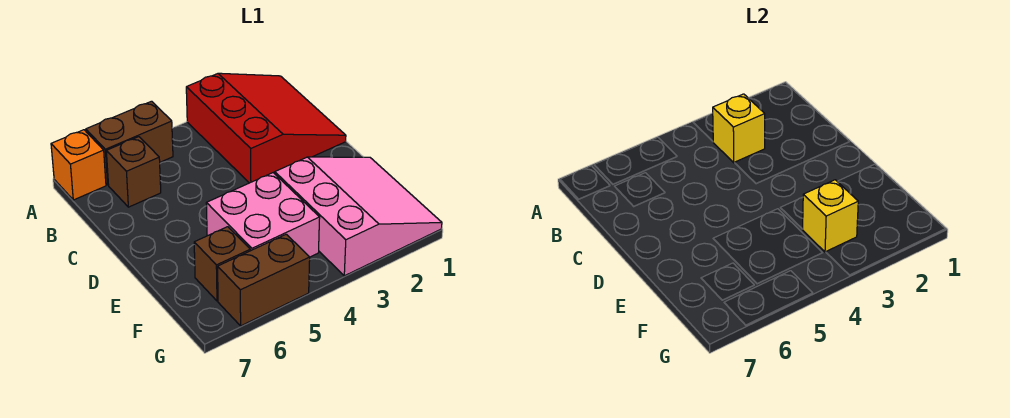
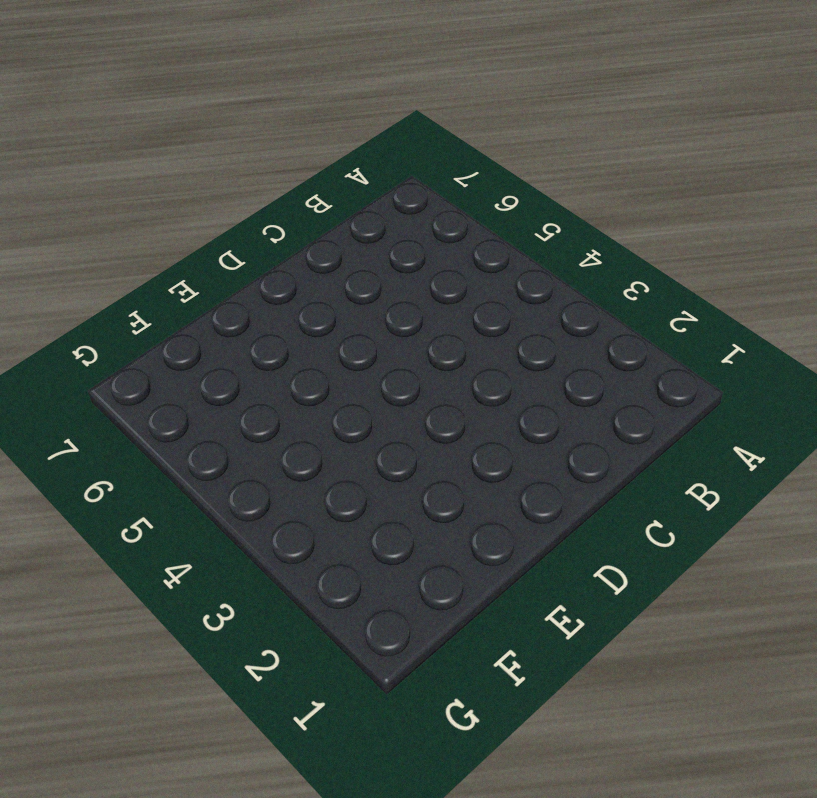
none -> red 3x3 slope [186,73,346,183]
none -> brown 1x2 brick [86,101,173,185]

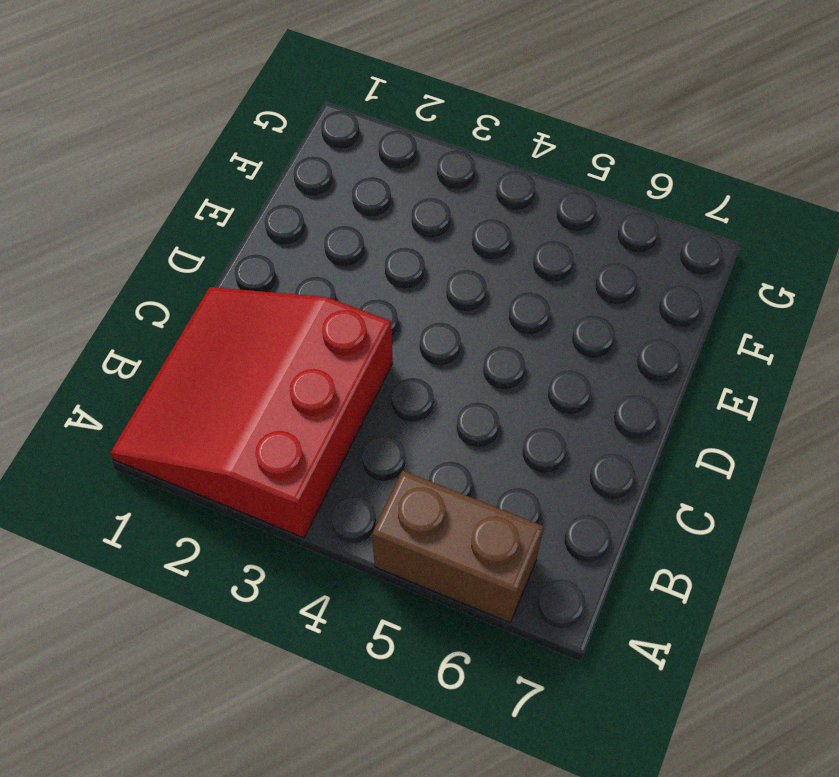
none -> orange 1x1 brick [51,130,106,200]
none -> brown 1x1 brick [106,137,161,207]

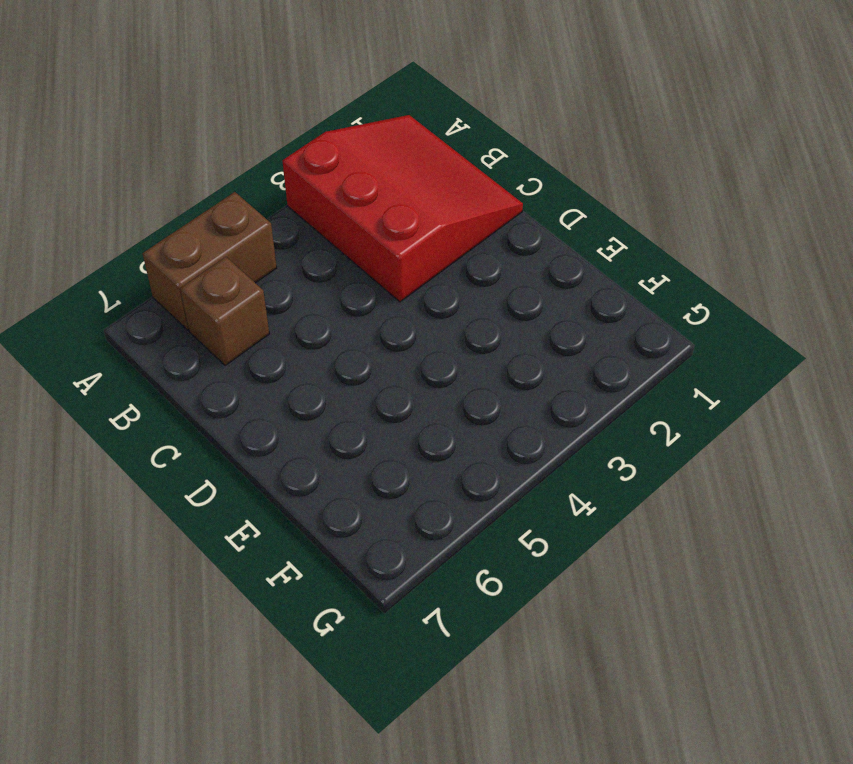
none -> orange 1x1 brick [51,130,106,200]
none -> pink 3x3 slope [275,157,442,276]

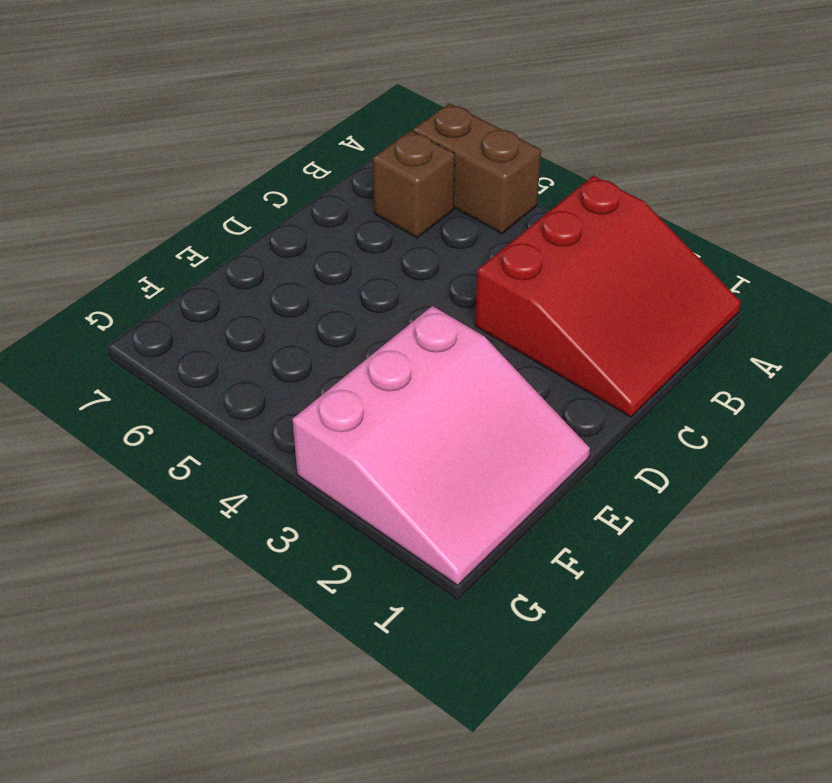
none -> orange 1x1 brick [51,130,106,200]
none -> pink 2x2 brick [206,173,320,257]

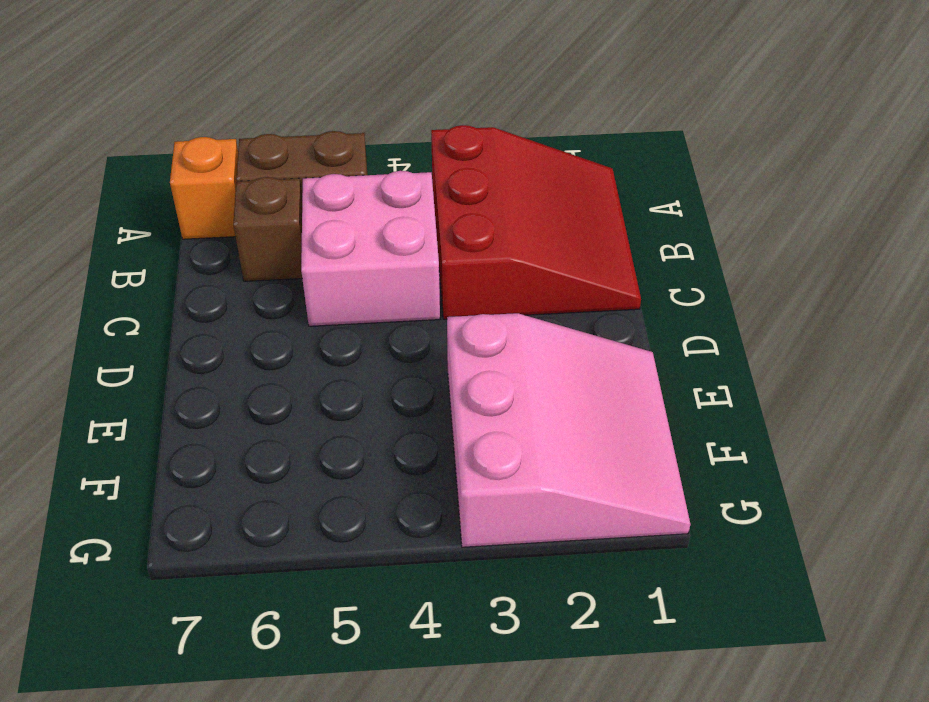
pink 2x2 brick [301,171,440,326] -> pink 2x2 brick moved to [206,173,320,257]
none -> brown 1x1 brick [194,227,250,301]
none -> brown 1x2 brick [218,234,310,326]

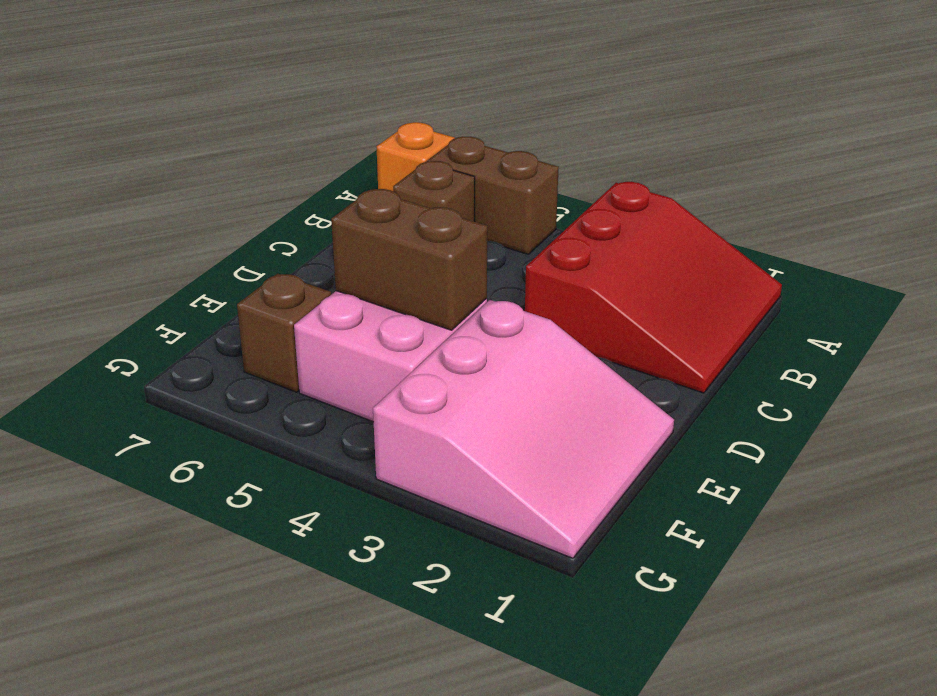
brown 1x2 brick [331,189,487,330] -> brown 1x2 brick moved to [218,234,310,326]
none -> yellow 1x1 brick [713,94,765,163]
none -> yellow 1x1 brick [803,180,858,252]

